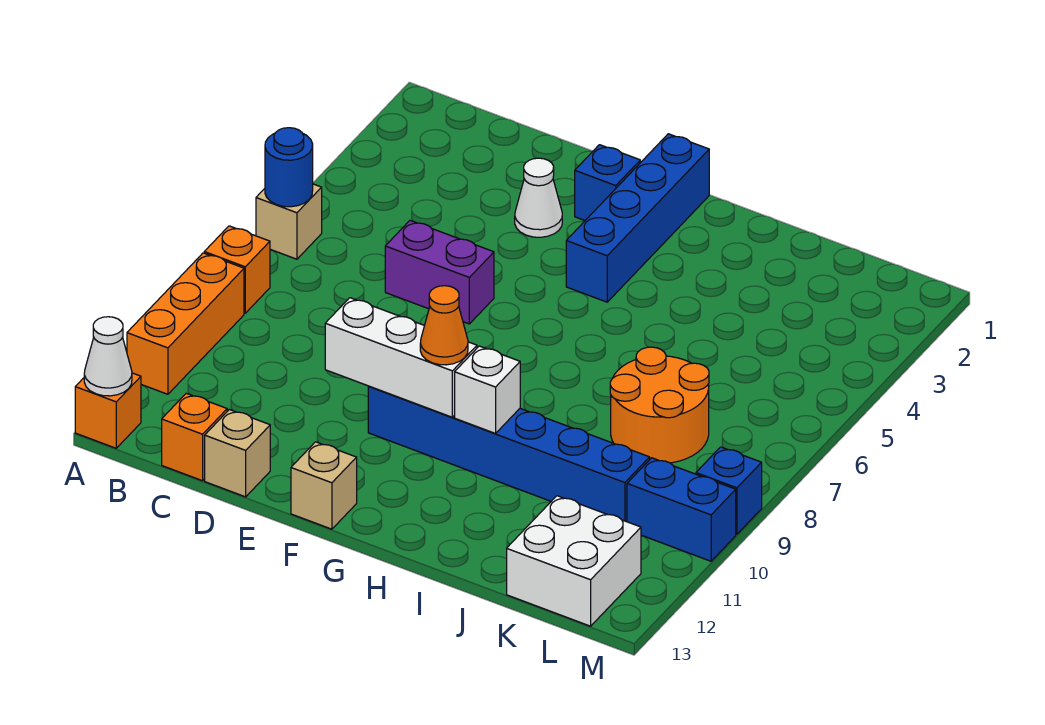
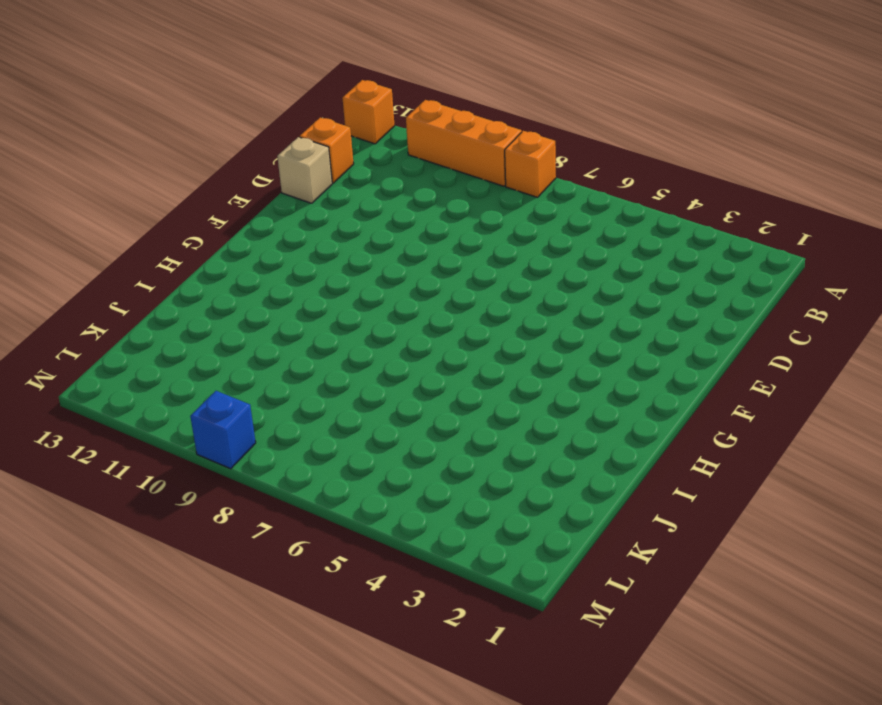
none -> tan 1x1 brick [256,184,322,259]
none -> purple 1x2 brick [385,221,494,324]
none -> white 1x1 cone [515,158,562,237]

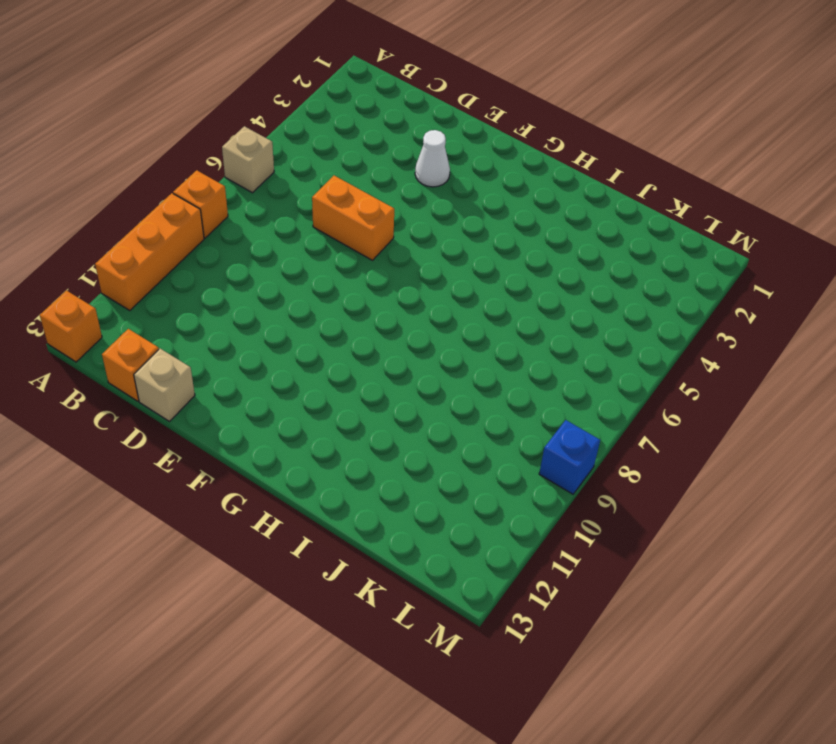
orange 1x2 brick [312,176,394,260] -> purple 1x2 brick [385,221,494,324]
none -> blue 1x1 brick [575,145,640,220]
none -> blue 1x6 brick [368,386,650,522]
none -> tan 1x1 brick [291,442,357,529]

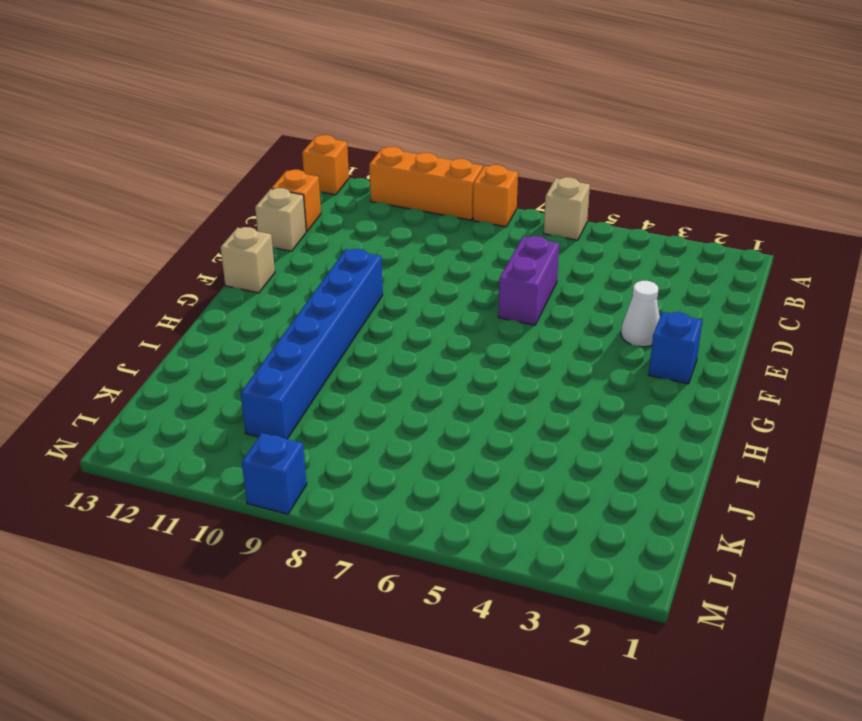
none -> blue 1x4 brick [566,134,709,302]
none -> orange 2x2 round brick [610,347,709,463]
none -> white 2x2 brick [507,496,641,626]

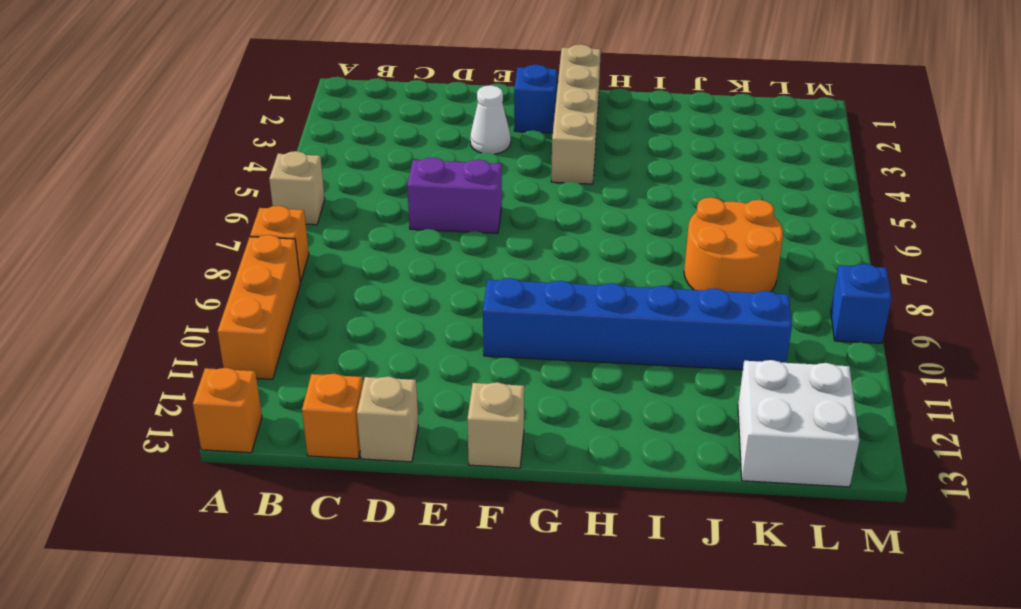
tan 1x4 brick [551,44,601,184] -> blue 1x4 brick [566,134,709,302]
none -> blue 1x2 brick [627,458,736,561]
none -> blue 1x1 round brick [265,128,313,207]
none -> white 1x1 cone [84,317,132,396]

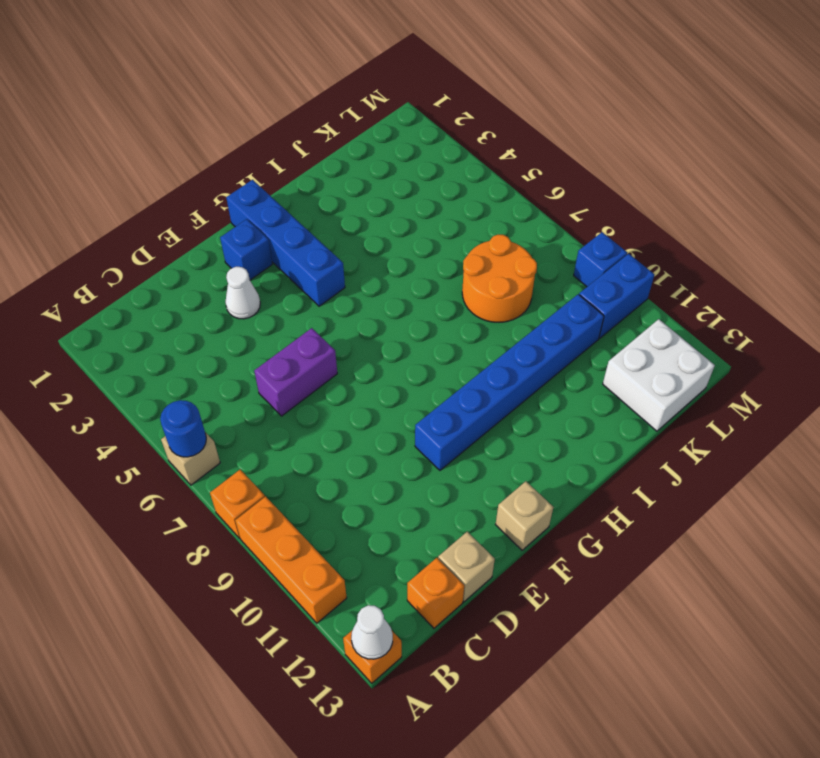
none -> white 1x3 brick [325,298,477,417]
none -> white 1x1 brick [455,346,520,433]
none -> orange 1x1 cone [420,286,468,365]

